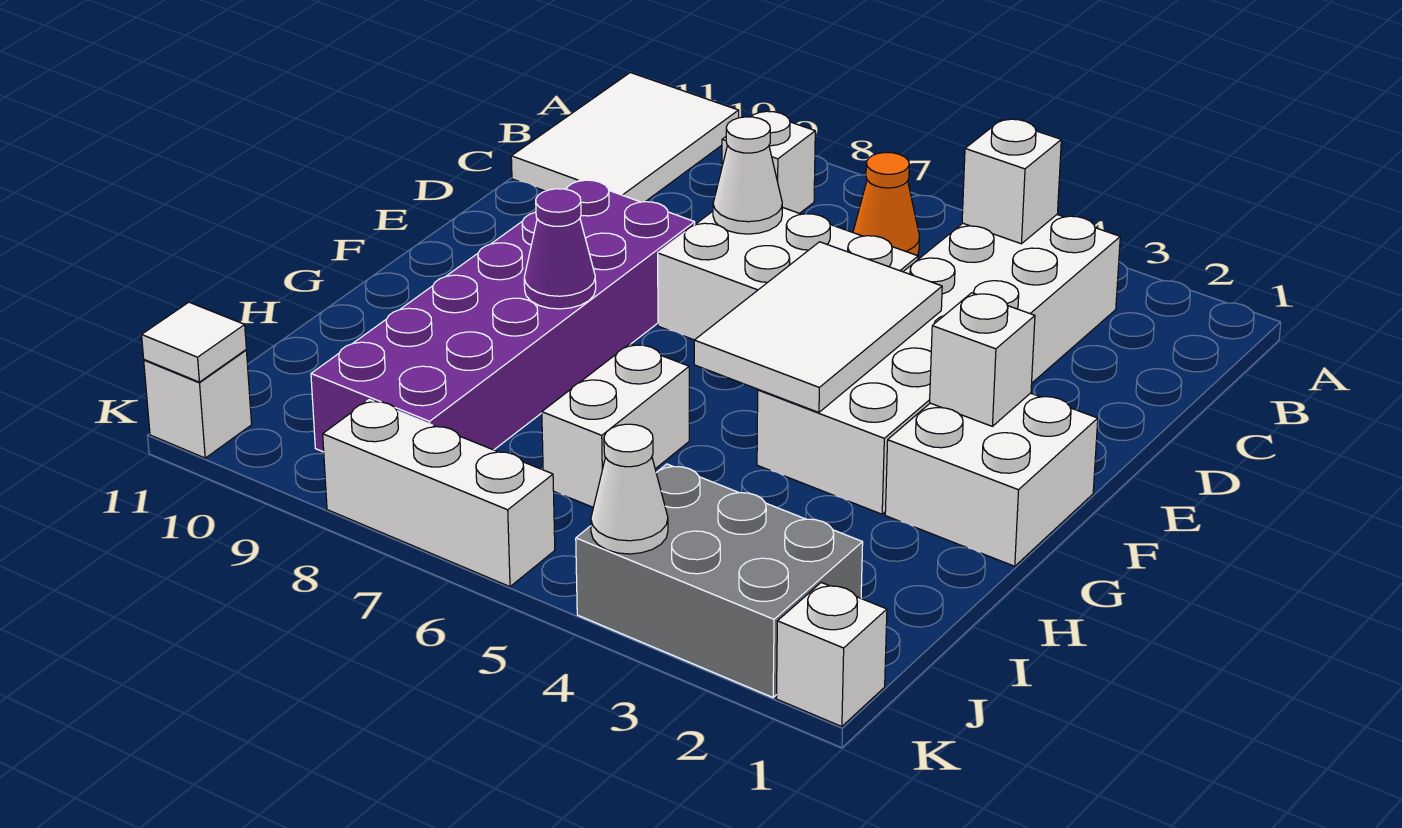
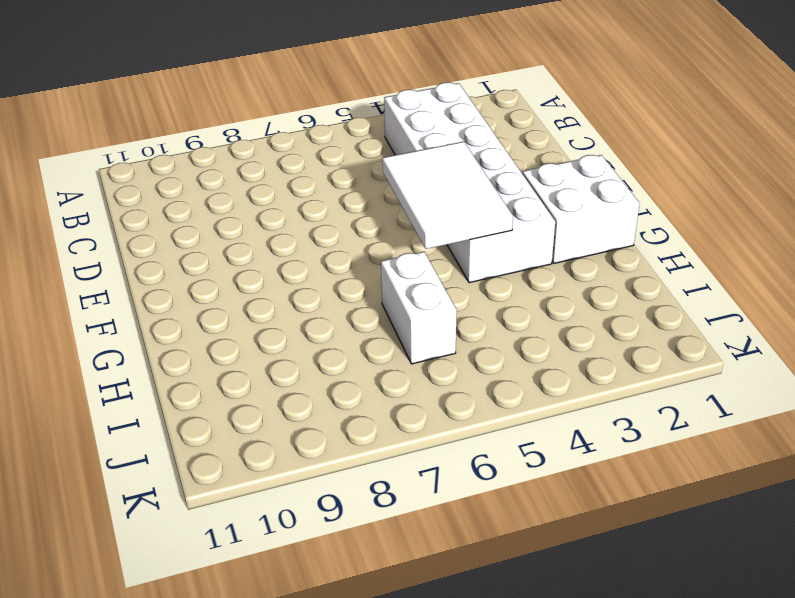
none -> white 2x3 tile [511,73,739,202]
none -> orange 1x1 cone [853,152,920,255]
none -> white 1x1 brick [722,111,815,213]

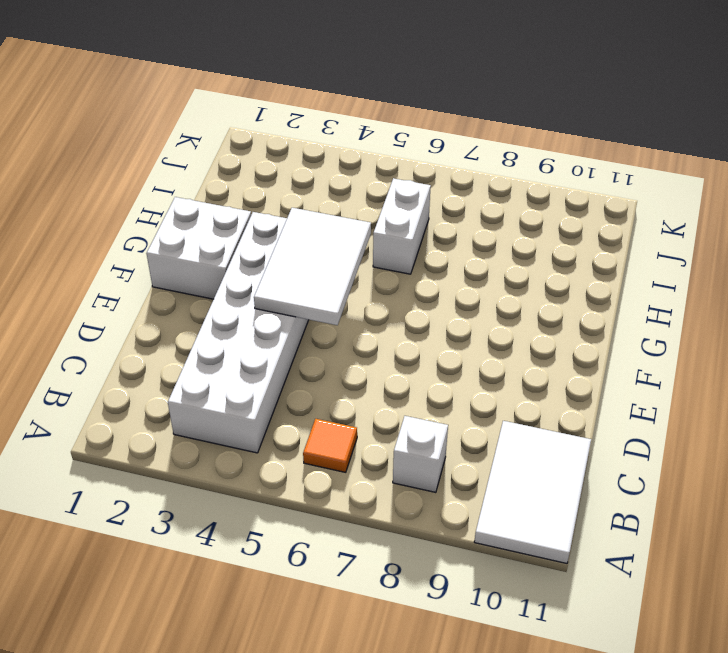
orange 1x1 tile [303,419,357,472] -> orange 1x1 cone [853,152,920,255]
none -> white 2x3 brick [658,207,918,340]
none -> purple 2x6 brick [311,180,695,452]
none -> grey 2x3 brick [576,464,863,697]

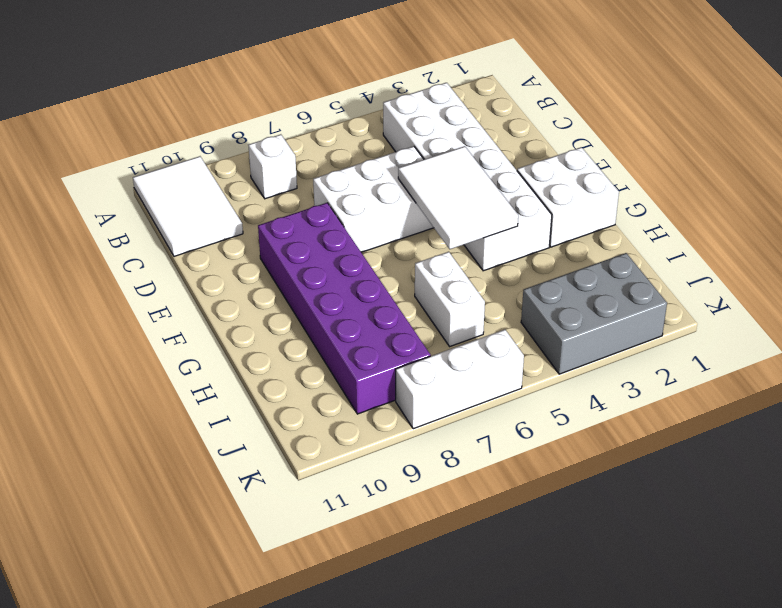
none -> orange 1x1 cone [853,152,920,255]
none -> white 1x1 brick [776,583,887,727]
none -> white 1x1 brick [144,350,252,458]

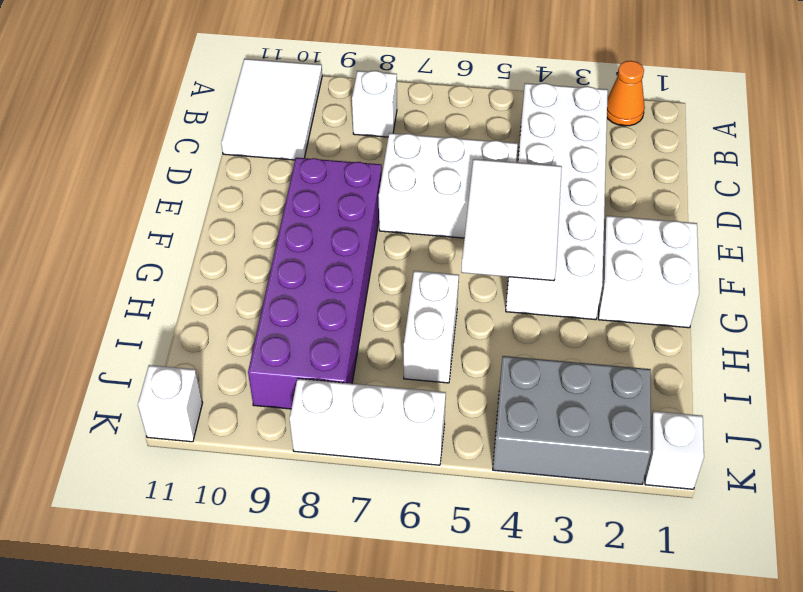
orange 1x1 cone [607,61,645,126] -> orange 1x1 cone moved to [853,152,920,255]
none -> white 1x1 brick [962,119,1061,244]
none -> white 1x1 cone [713,117,782,234]
none -> white 1x1 brick [930,293,1035,426]

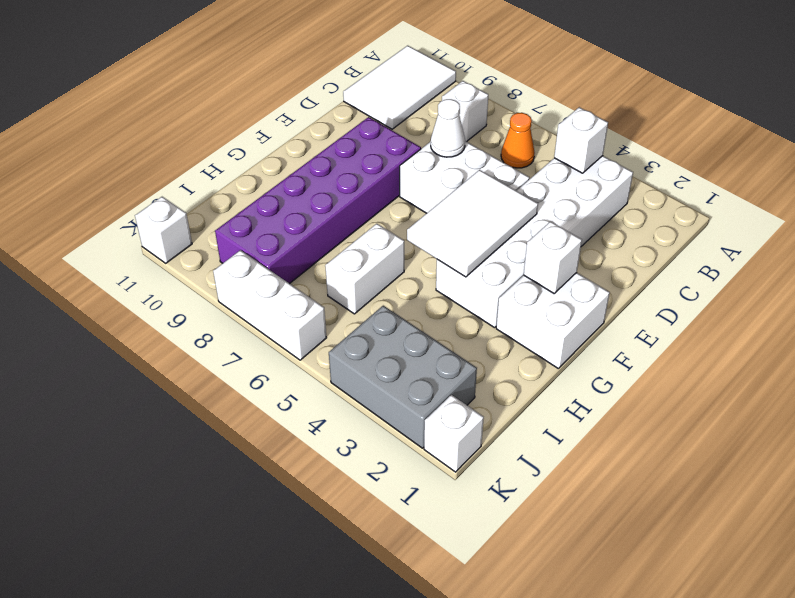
none -> purple 1x1 cone [524,189,596,309]
none -> white 1x1 cone [591,424,668,554]
none -> white 1x1 tile [142,302,246,382]

